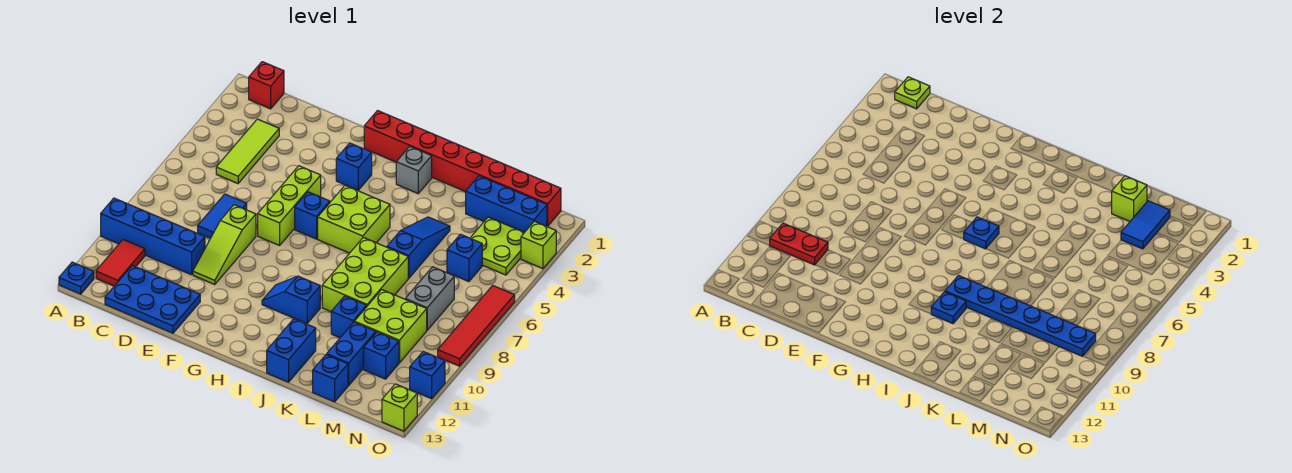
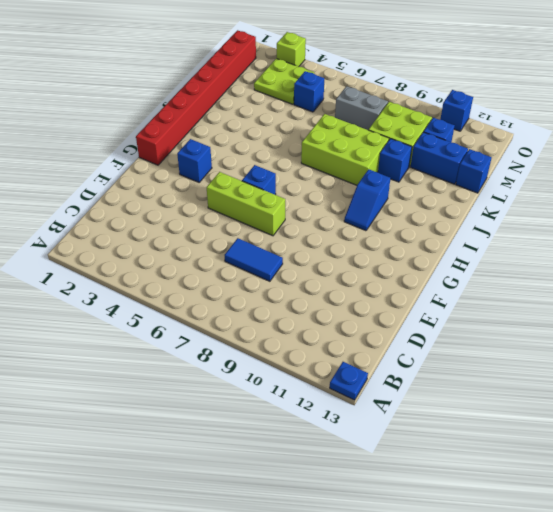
none -> blue 1x4 brick [101,198,205,275]
none -> red 1x1 brick [249,62,284,109]
none -> red 1x2 tile [96,240,145,286]
none -> lime 1x3 tile [216,119,279,184]

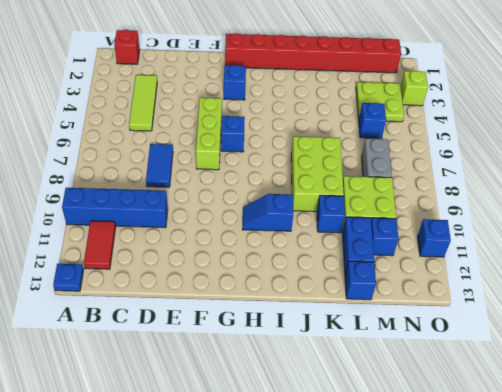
none -> blue 2x3 plate [105,266,200,333]
none -> lime 1x3 slope [193,205,256,285]
none -> lime 2x2 brick [318,185,390,253]
none -> grey 1x1 brick [396,147,432,193]

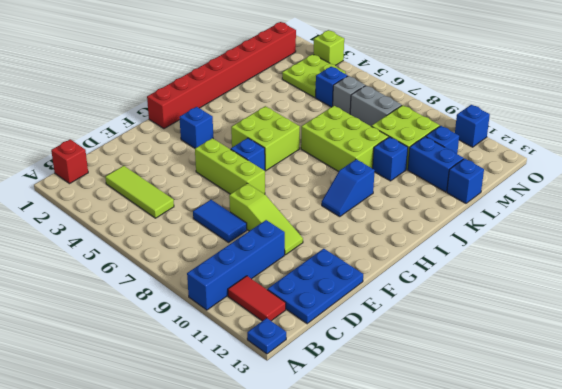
grey 1x1 brick [333,76,365,114] -> grey 1x1 brick moved to [396,147,432,193]
none -> blue 1x2 brick [267,319,316,382]
none -> blue 1x3 slope [387,217,450,278]
none -> blue 1x3 brick [466,176,547,232]
none -> red 1x4 tile [438,286,515,366]

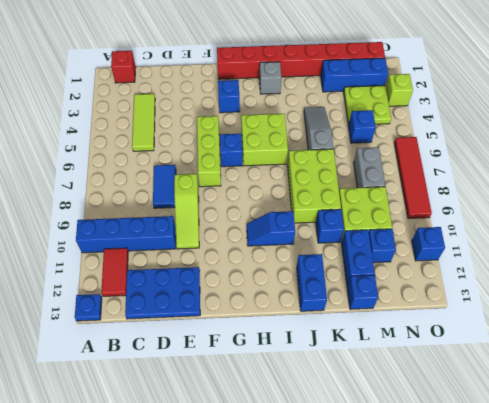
grey 1x3 slope [304,107,333,150] -> blue 1x3 slope [387,217,450,278]
none -> lime 1x1 brick [382,384,417,431]
none -> lime 1x1 plate [895,77,930,109]
none -> red 1x2 plate [769,223,828,265]
none -> blue 1x1 plate [964,217,999,249]

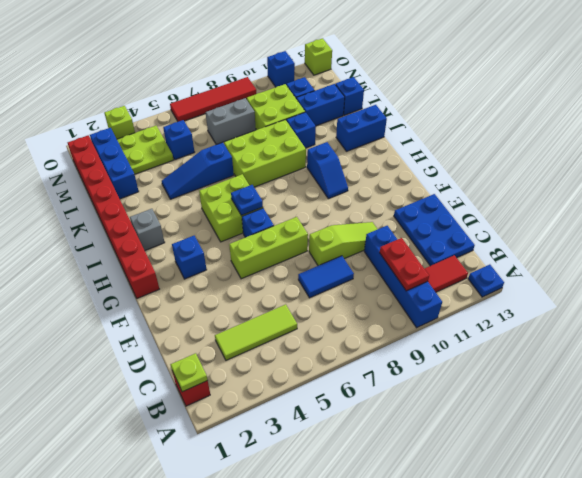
none -> blue 1x6 plate [945,276,1096,356]
none -> blue 1x1 plate [931,292,966,324]
none -> lime 1x1 brick [1112,176,1147,221]
none -> blue 1x2 tile [1121,201,1170,249]

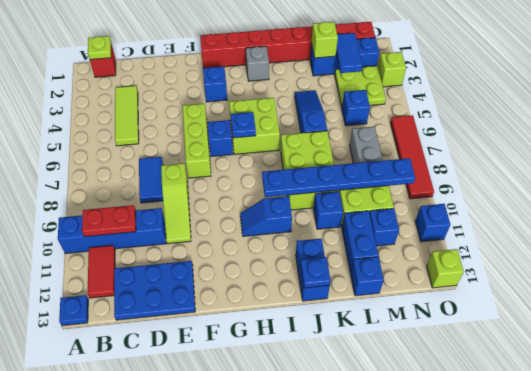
blue 1x1 plate [300,257,331,288] -> blue 1x1 plate moved to [931,292,966,324]

